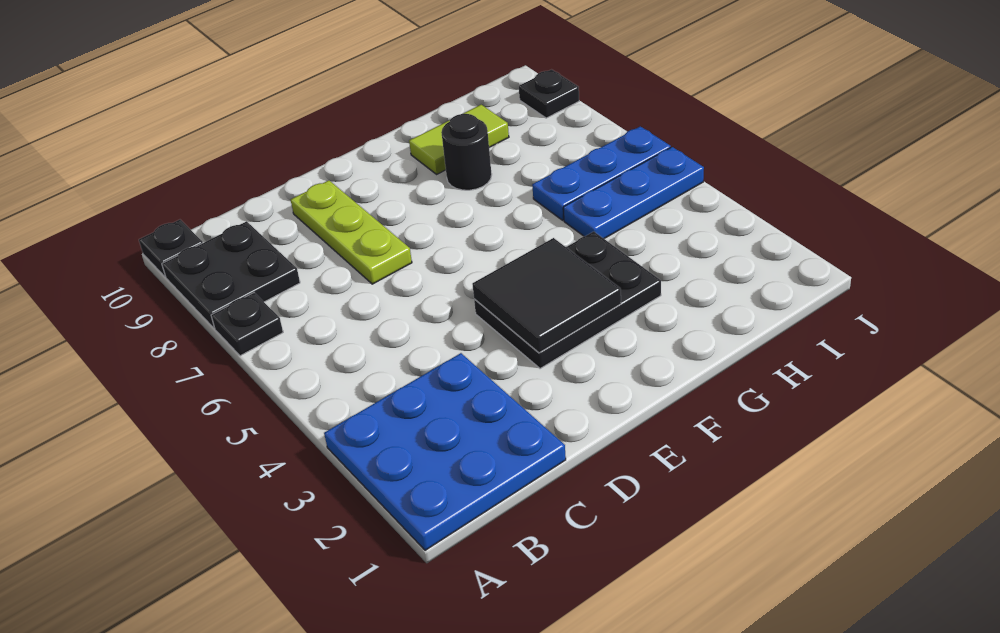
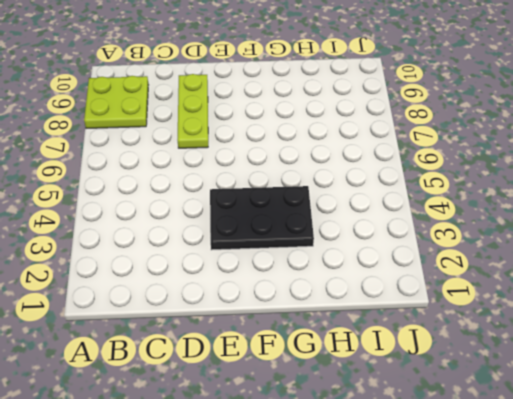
lime 2x2 plate [84,76,148,128] -> black 2x2 plate [162,221,300,328]
none -> blue 3x3 plate [324,353,566,550]
none -> black 1x1 plate [211,293,283,356]
none -> black 1x1 plate [139,220,203,277]

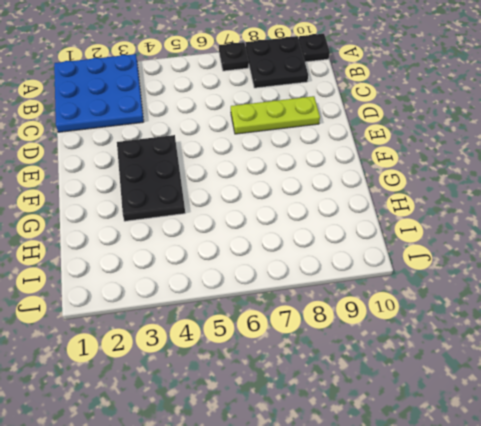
none -> black 1x1 round brick [441,114,492,190]
none -> lime 1x2 tile [409,105,509,174]
none -> blue 1x3 plate [563,147,704,239]

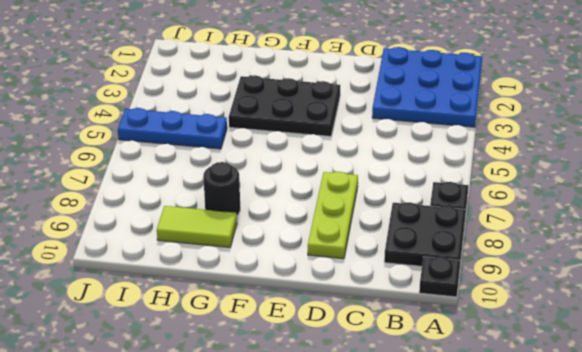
none -> blue 1x3 plate [532,126,671,220]
none -> black 1x1 plate [519,70,579,118]
none -> black 2x2 tile [472,238,621,353]

